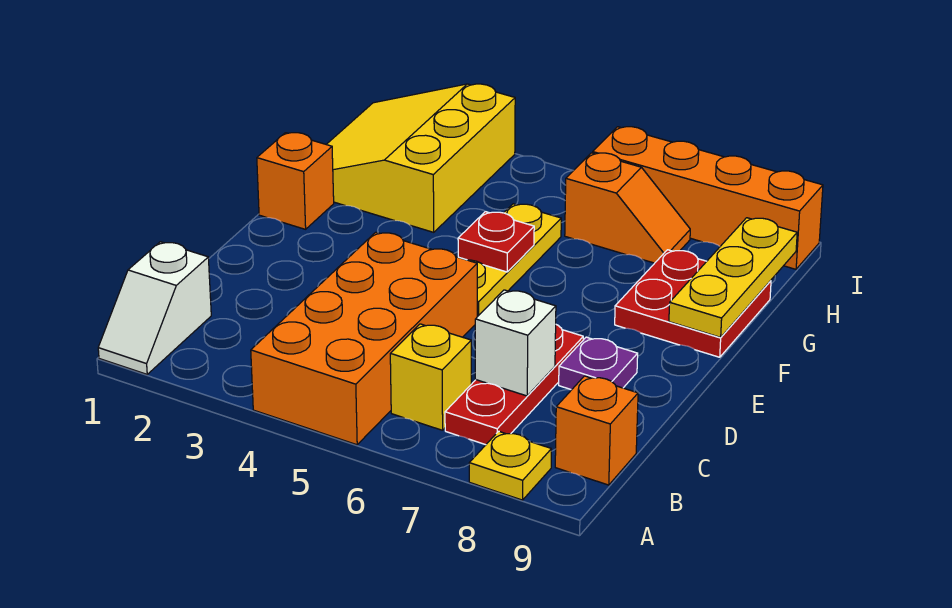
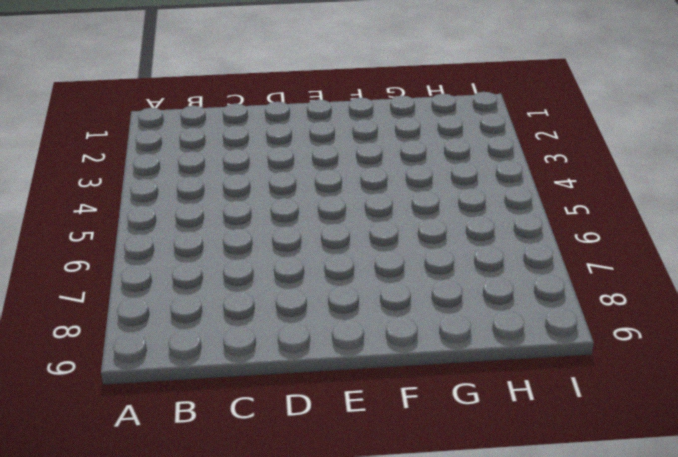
none -> white 1x2 slope [98,242,211,374]
none -> orange 2x4 brick [251,232,477,445]
none -> yellow 1x1 plate [469,431,551,500]

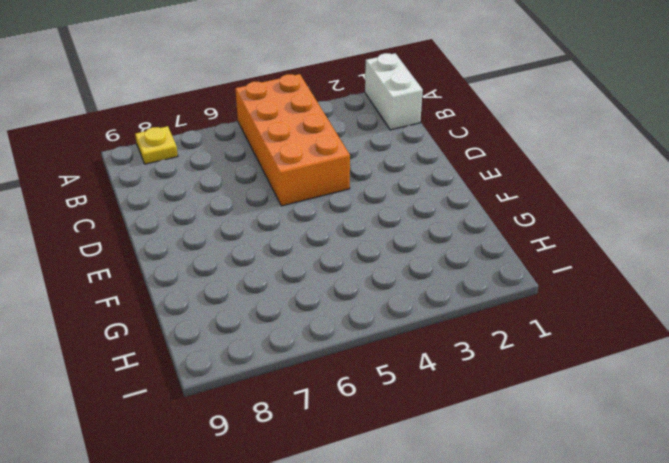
white 1x2 brick [365,53,423,130] -> white 1x2 slope [98,242,211,374]
none -> yellow 1x1 brick [390,324,471,430]
none -> red 1x3 plate [445,325,583,445]
none -> orange 1x1 brick [555,376,638,485]

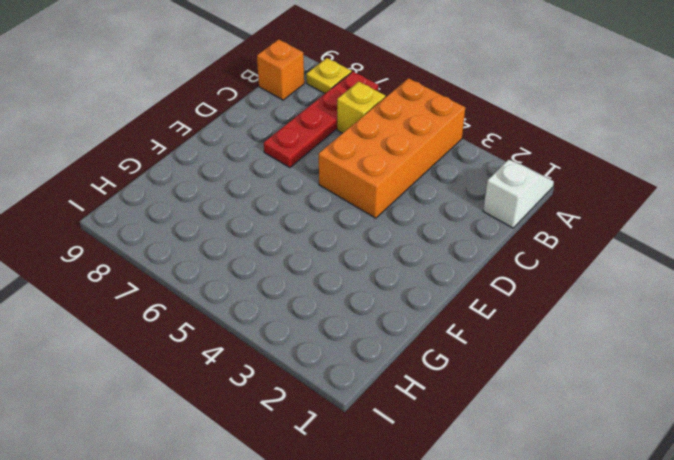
red 1x4 plate [264,72,378,168] -> red 1x3 plate [445,325,583,445]
none -> purple 1x1 plate [559,337,638,390]
none -> yellow 1x3 plate [465,204,561,317]
none -> orange 1x1 brick [257,133,334,229]

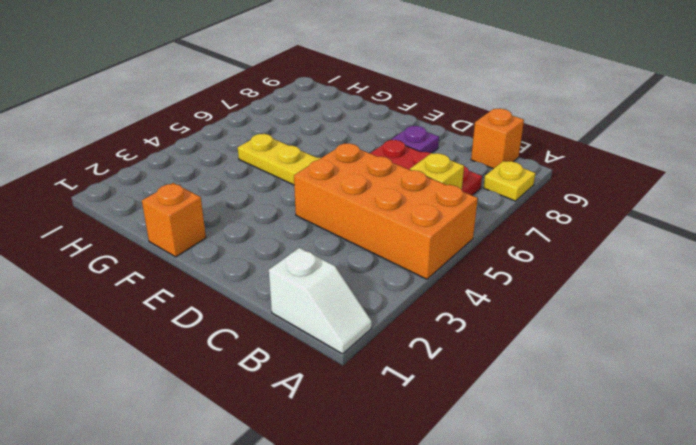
none -> red 2x2 plate [615,250,771,357]
none -> yellow 3x3 slope [326,84,515,232]
none -> orange 1x2 slope [565,153,690,263]

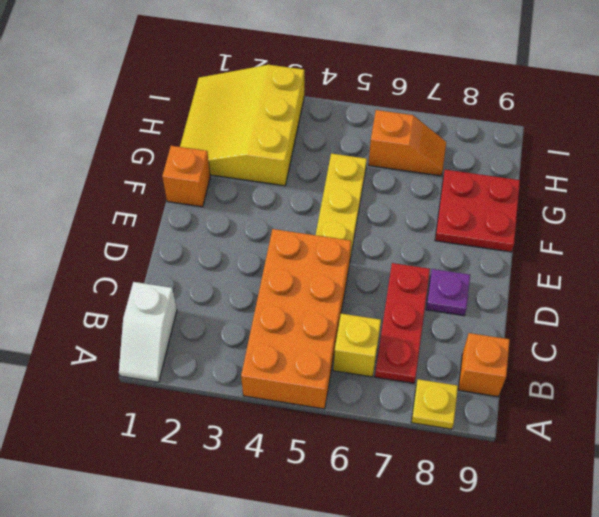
none -> orange 1x4 brick [593,127,823,269]
none -> white 1x1 brick [475,290,556,396]
none -> red 1x1 plate [458,212,534,272]

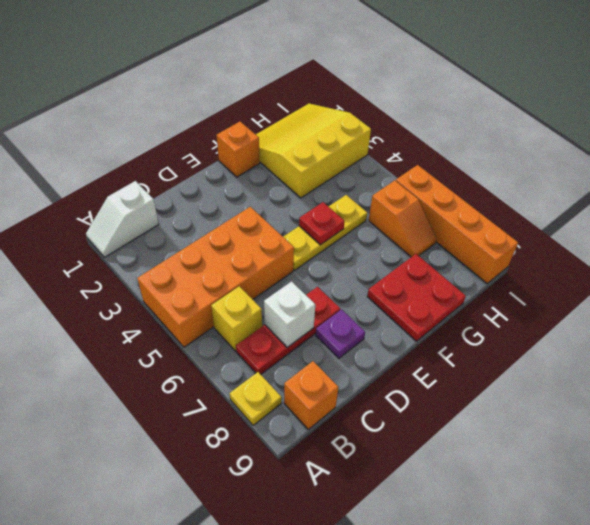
none -> yellow 1x3 plate [669,218,797,337]

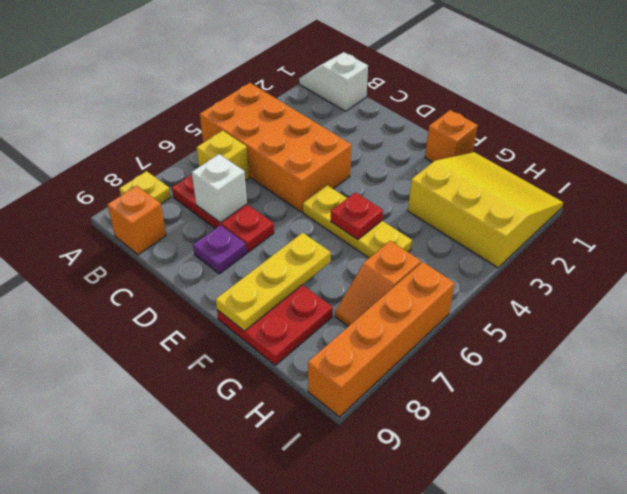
yellow 1x3 plate [216,233,330,331] -> yellow 1x3 plate turned to [669,218,797,337]

